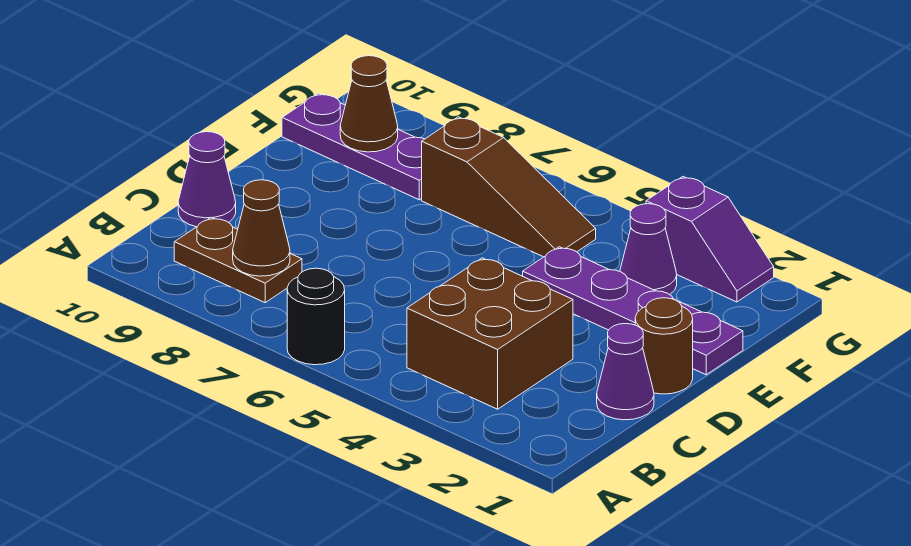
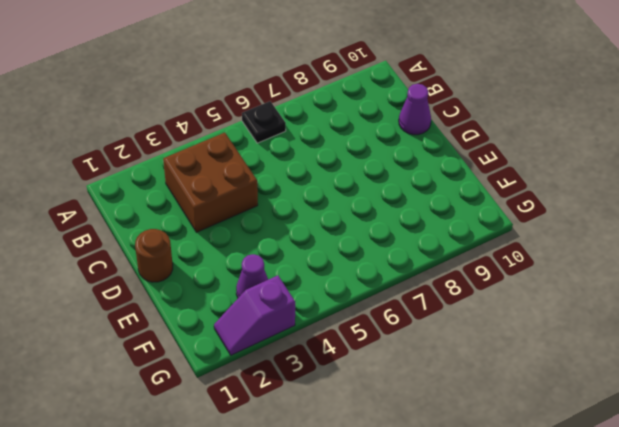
black 1x1 plate [242,101,286,143] -> black 1x1 round brick [287,268,345,365]
none -> brown 1x2 plate [174,217,302,303]
none -> purple 1x1 cone [597,324,654,420]
none -> purple 1x4 plate [523,247,743,375]

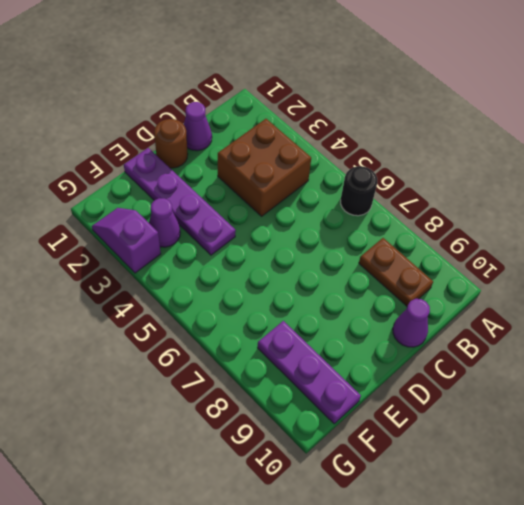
none -> brown 1x3 slope [422,117,596,257]
none -> brown 1x1 cone [233,180,290,276]
none -> brown 1x1 cone [340,56,398,152]

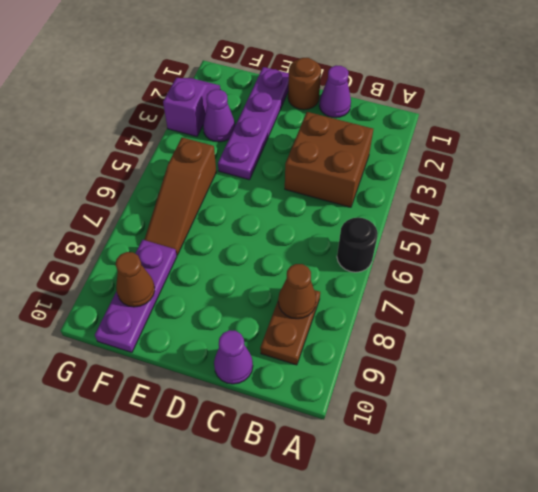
brown 1x3 slope [144,137,216,255] -> brown 1x3 slope turned to [422,117,596,257]

